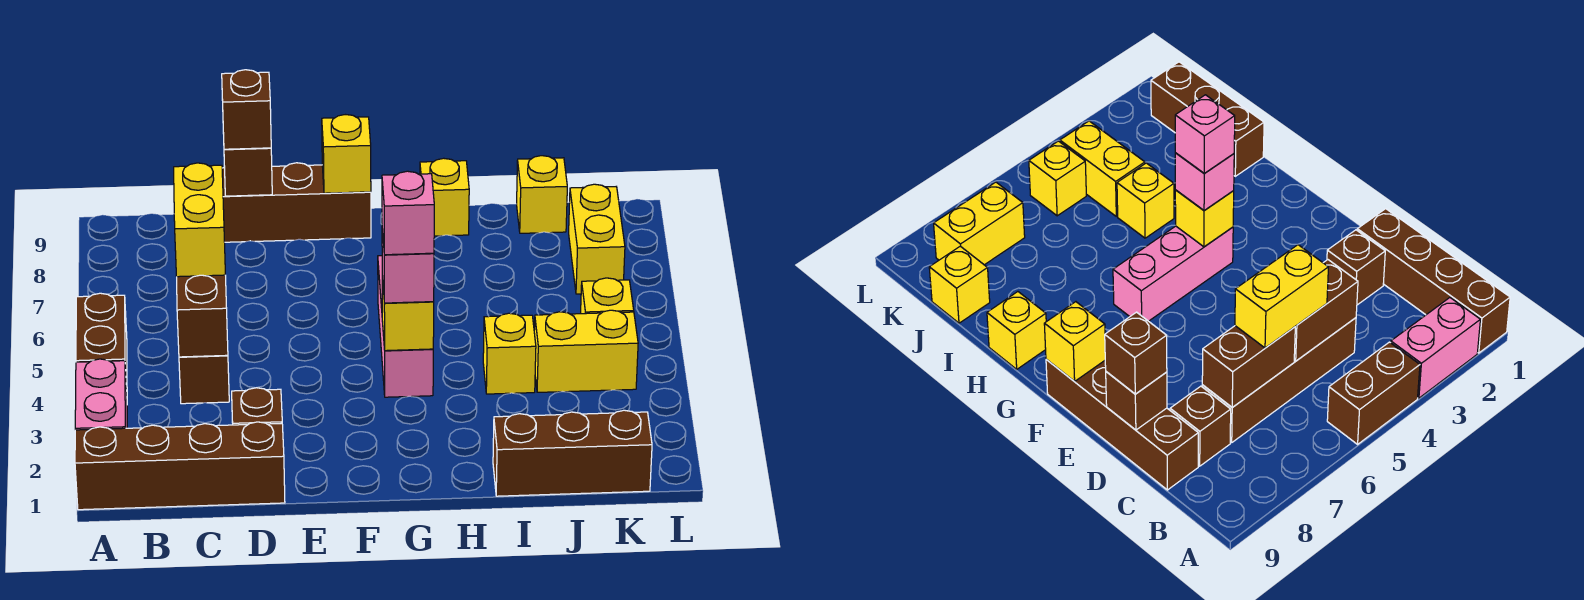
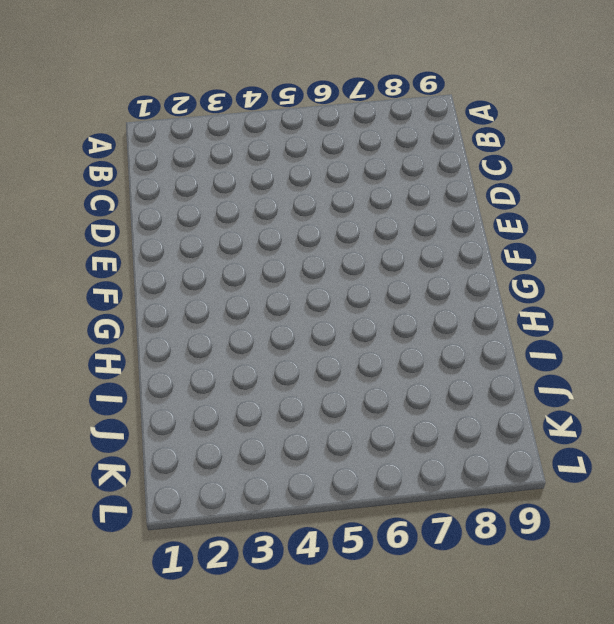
none -> brown 1x4 brick [75,422,285,510]
none -> pink 1x2 brick [75,359,127,430]
none -> brown 1x2 brick [76,293,127,391]

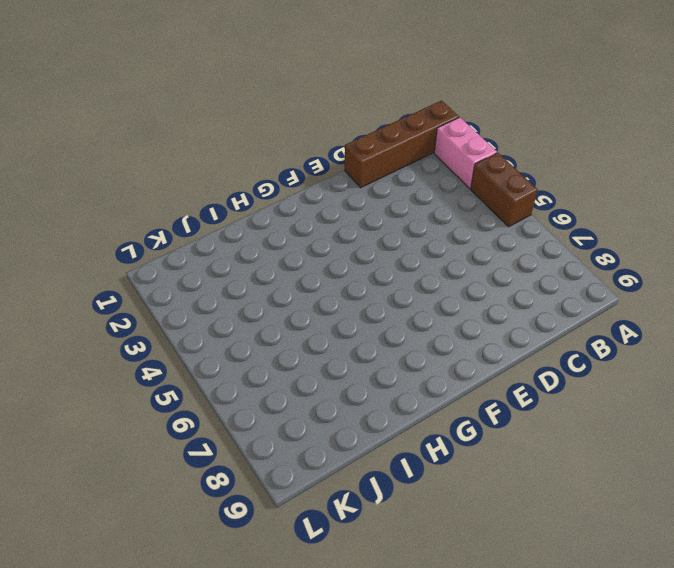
none -> brown 1x4 brick [179,355,229,404]
none -> brown 1x1 brick [1170,386,1231,466]
none -> brown 1x4 brick [222,163,371,242]

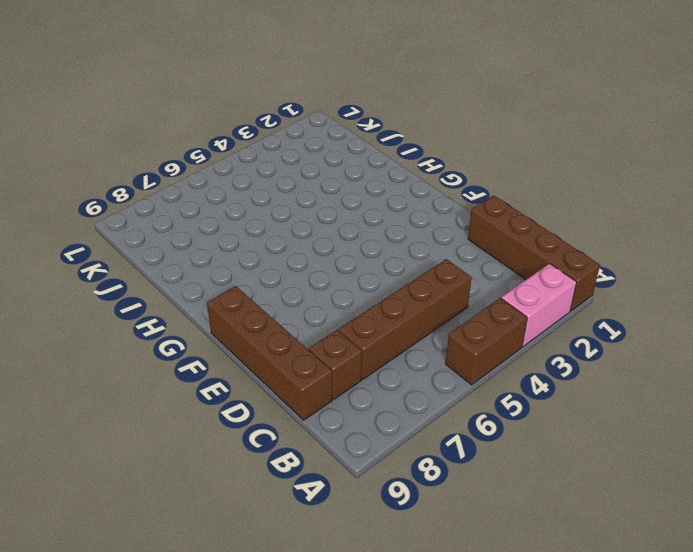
none -> brown 1x1 brick [232,388,282,425]
none -> pink 1x3 brick [378,256,433,397]
none -> yellow 1x1 brick [420,158,469,236]

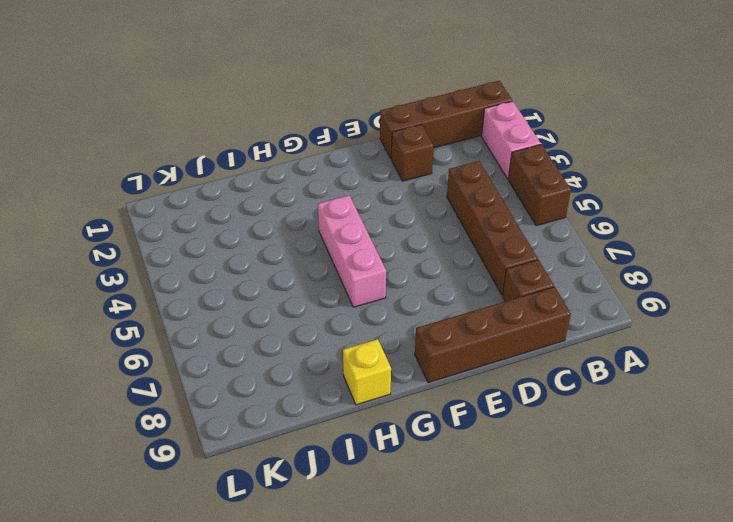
none -> brown 1x3 brick [493,410,652,496]
none -> yellow 1x1 brick [483,313,536,394]
none -> yellow 1x2 brick [534,310,638,392]

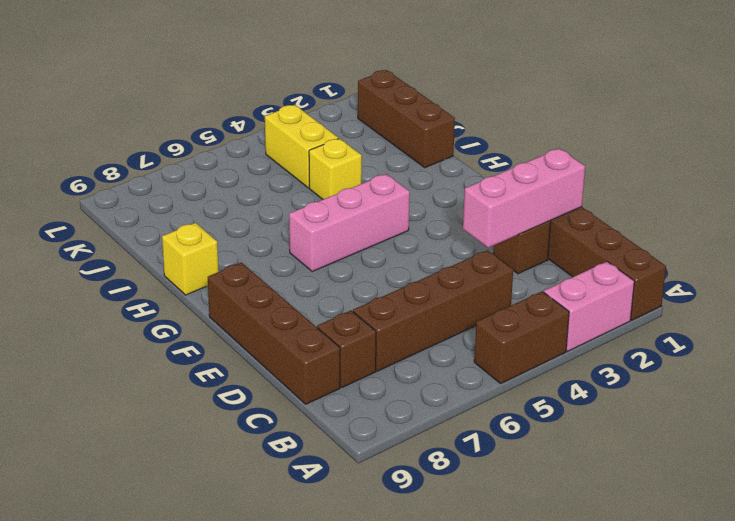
pink 1x3 brick [463,149,585,248] -> none
none -> yellow 1x1 brick [517,156,567,233]
none -> yellow 1x1 brick [581,278,634,314]
none -> yellow 1x2 brick [569,184,625,294]

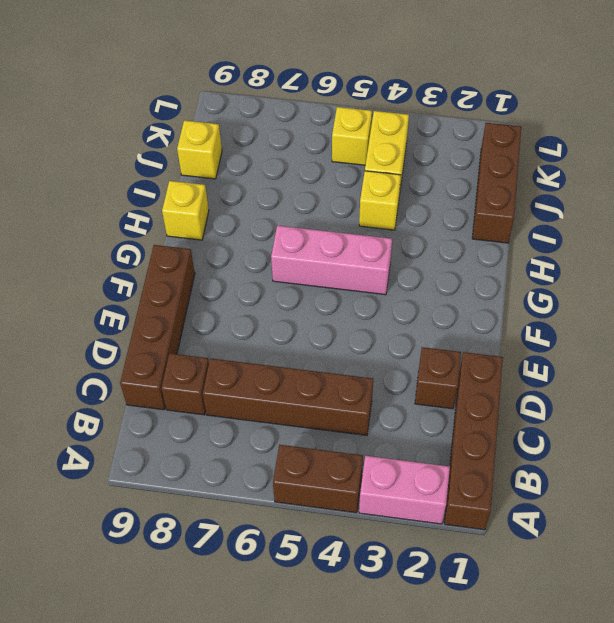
none -> yellow 1x2 brick [569,184,625,294]
none -> brown 1x2 brick [177,275,228,357]
none -> brown 1x2 brick [1202,326,1295,407]

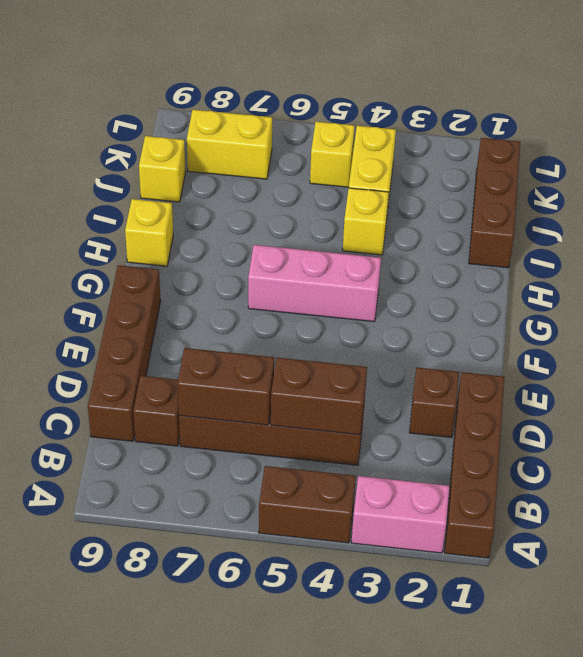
none -> brown 1x1 brick [224,148,272,196]
none -> yellow 1x1 brick [322,115,371,193]
none -> yellow 1x1 brick [382,276,434,351]

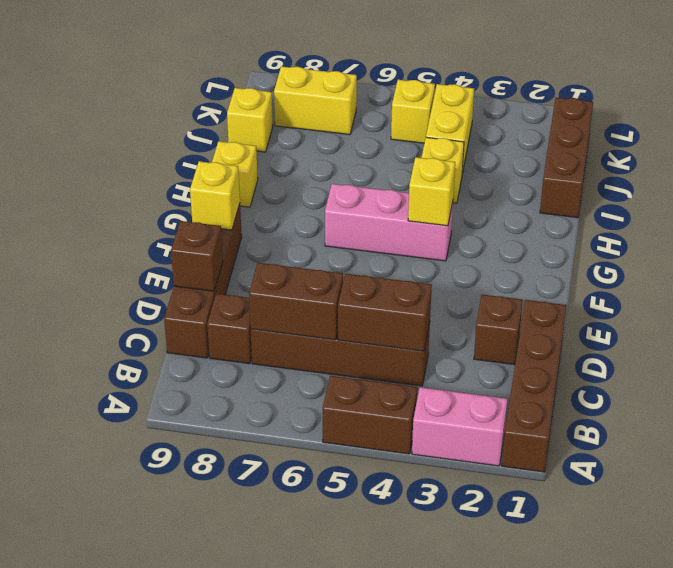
none -> yellow 1x2 brick [174,163,225,277]
none -> brown 1x1 brick [222,70,271,149]
none -> pink 1x1 brick [382,229,434,303]

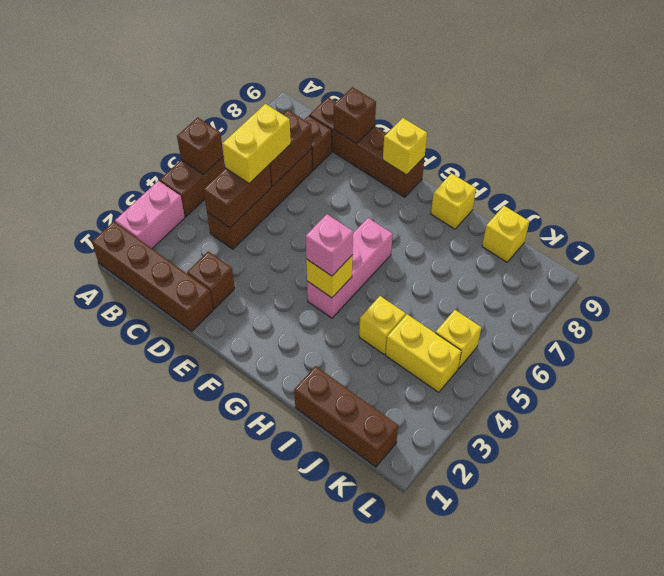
brown 1x1 brick [177,117,223,175] -> brown 1x1 brick moved to [222,70,271,149]
none -> yellow 1x2 brick [569,184,625,294]
none -> pink 1x1 brick [382,171,434,255]

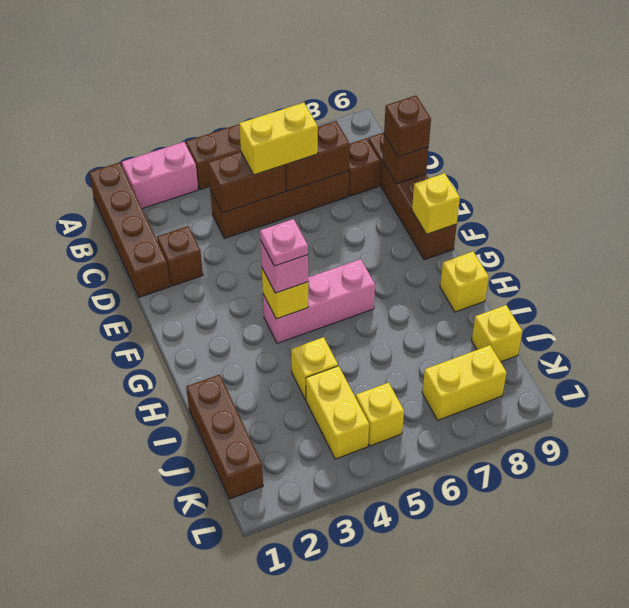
pink 1x1 plate [260,219,308,266] -> pink 1x1 brick [382,171,434,255]

